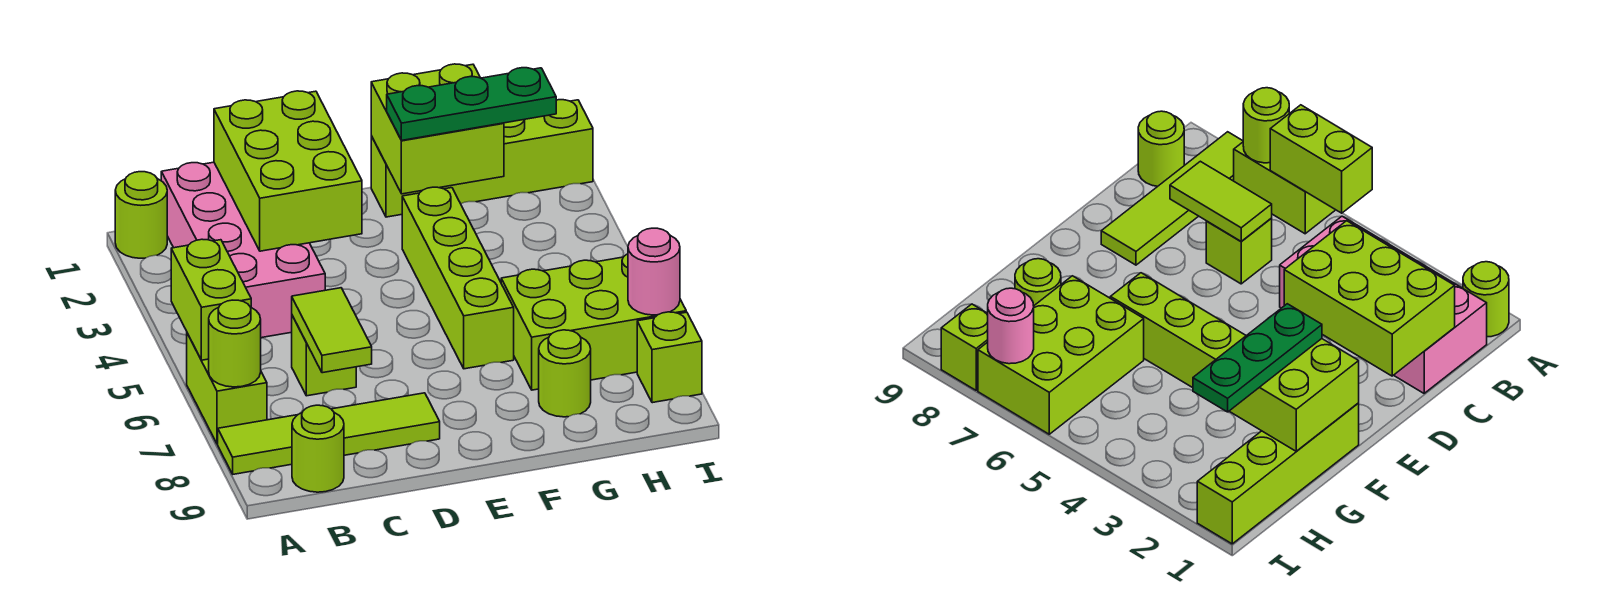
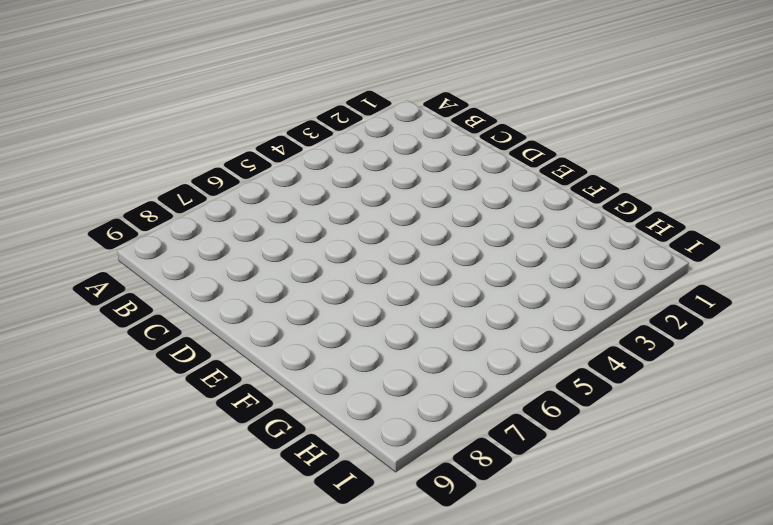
none -> lime 1x1 round brick [115,172,167,258]
none -> lime 1x2 brick [187,333,267,444]
none -> lime 1x4 tile [218,393,440,474]

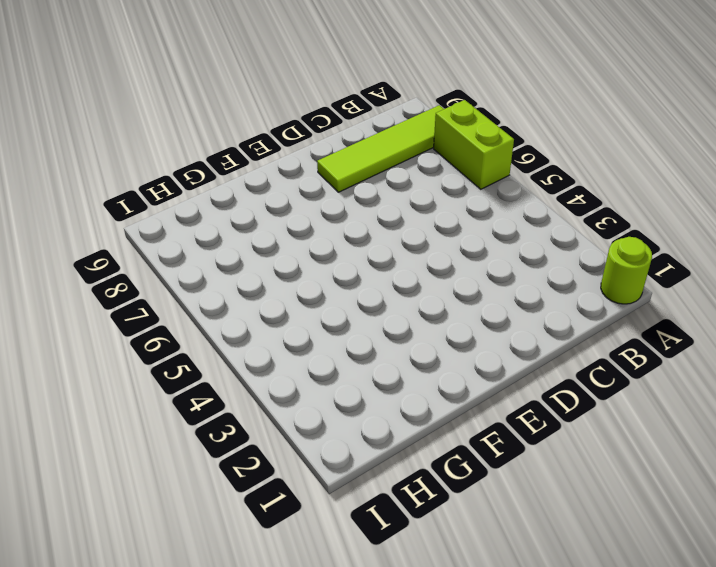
none -> pink 2x4 brick [161,162,325,338]
none -> lime 1x1 round brick [292,405,344,492]
none -> lime 1x1 brick [292,316,356,396]

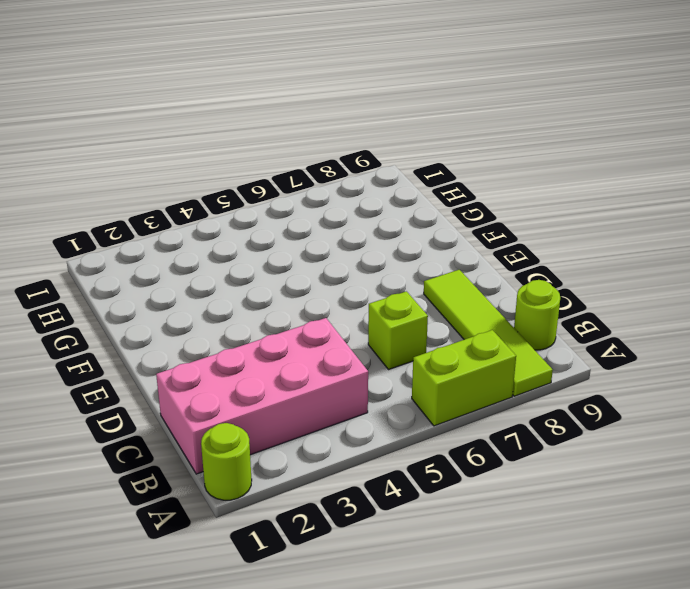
none -> lime 1x4 brick [371,100,593,217]
none -> lime 1x4 brick [402,187,514,369]
none -> lime 2x3 brick [501,254,686,390]

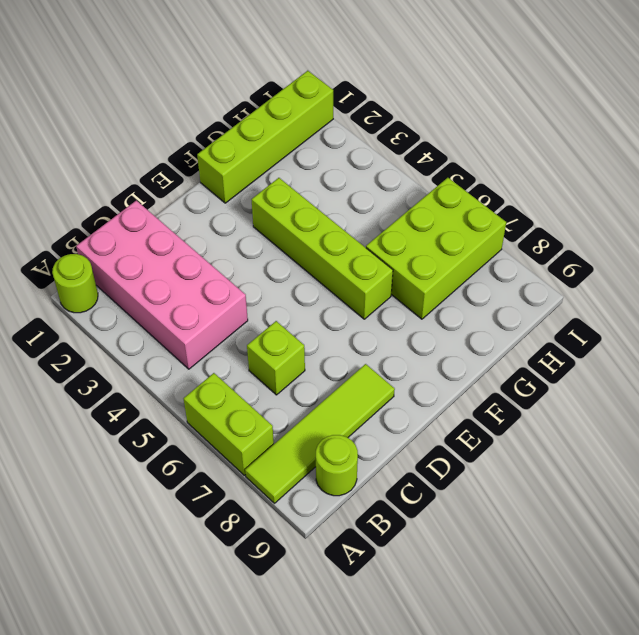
none -> lime 1x1 round brick [539,330,591,417]
none -> lime 1x1 brick [637,312,702,403]
none -> lime 1x2 brick [171,239,251,360]

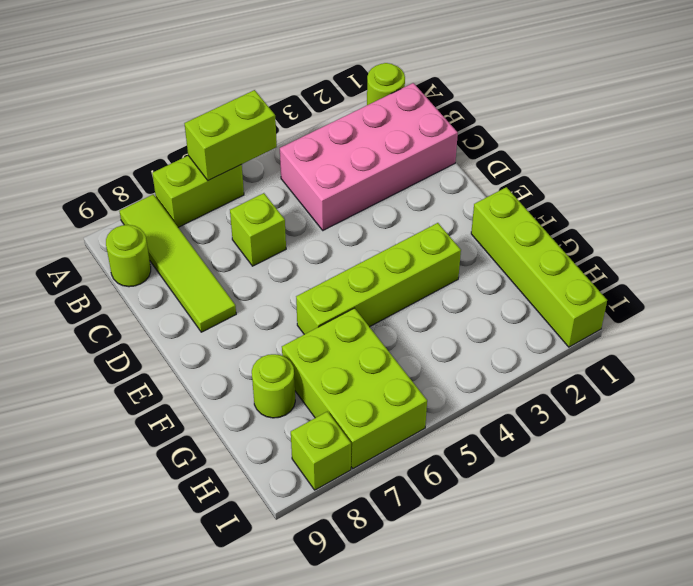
none -> lime 1x1 round brick [209,300,261,387]
none -> lime 2x3 brick [214,91,362,251]
none -> lime 1x2 tile [292,288,372,373]

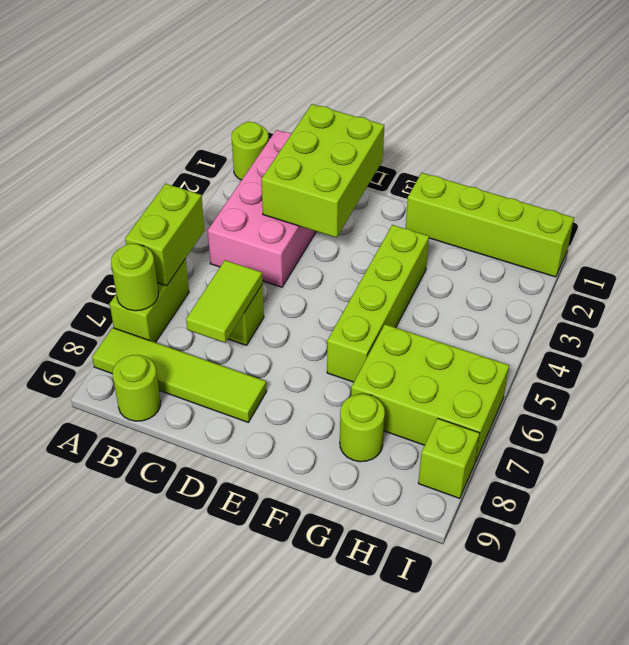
none -> lime 2x2 brick [371,64,504,194]
none -> pink 1x1 round brick [628,228,680,315]
none -> green 1x3 plate [387,68,556,140]

